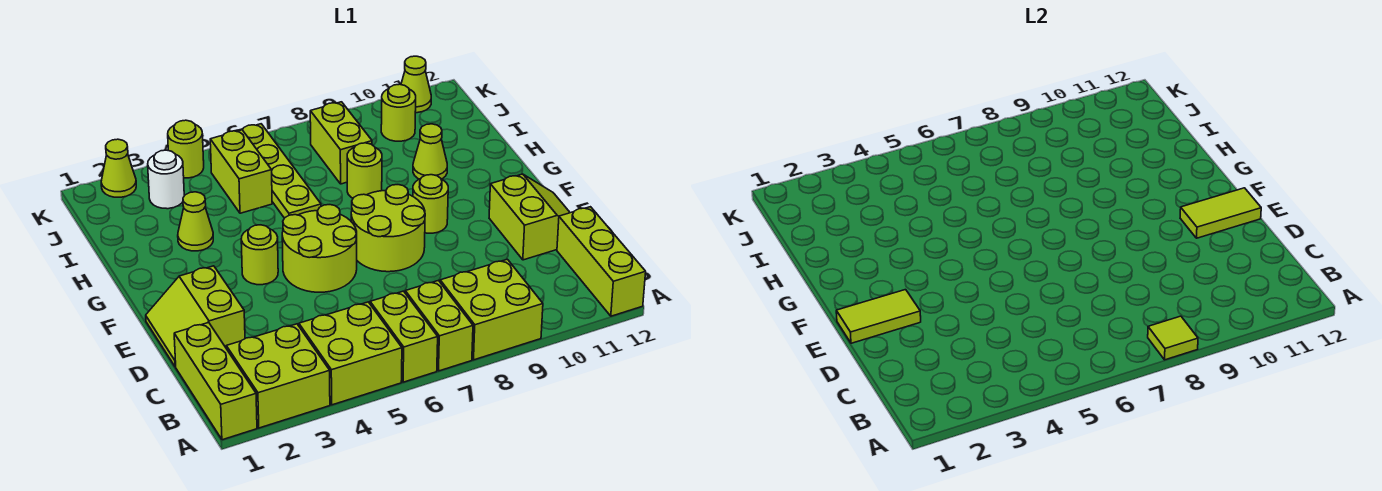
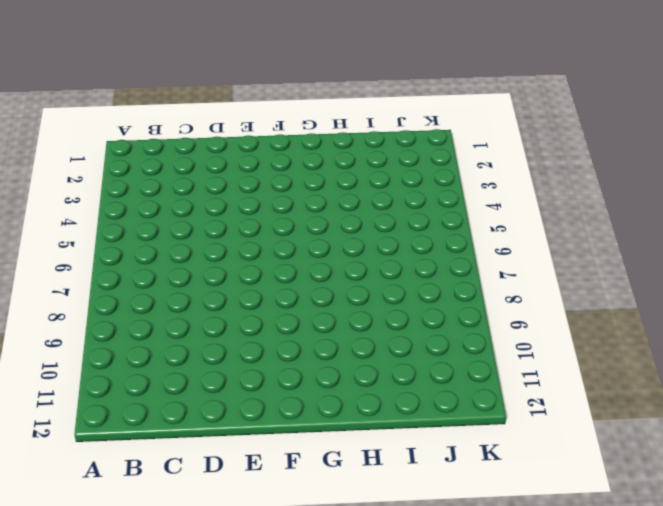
none -> lime 1x3 brick [174,323,257,440]
none -> lime 2x2 brick [226,324,330,428]
none -> lime 2x2 brick [299,302,402,405]

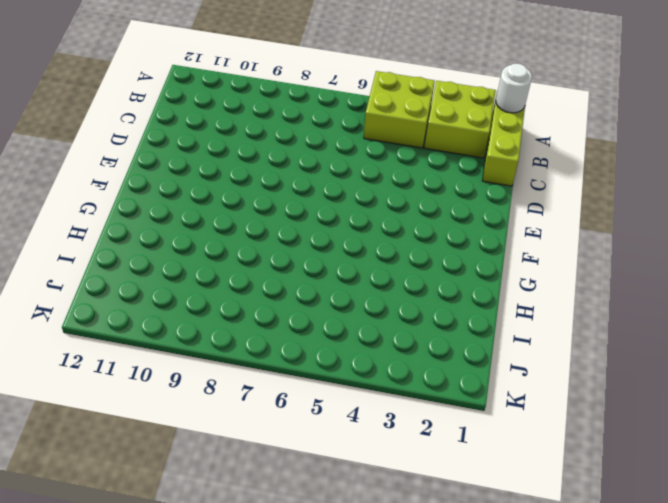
white 1x1 round brick [496,64,532,113] -> white 1x1 round brick moved to [148,150,184,209]
none -> lime 1x2 brick [370,291,438,382]
none -> lime 1x2 brick [405,280,473,371]
none -> lime 2x2 brick [440,259,543,360]

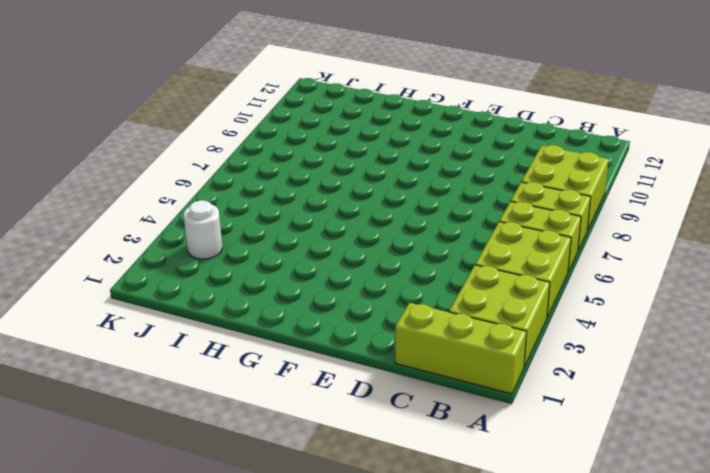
none -> lime 1x3 brick [557,207,646,316]
none -> lime 2x2 slope [146,266,245,367]
none -> lime 2x2 slope [489,174,570,260]

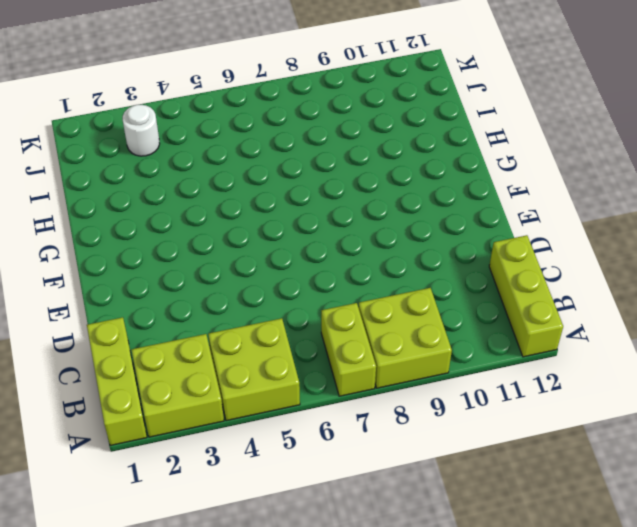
none -> lime 1x2 brick [370,291,438,382]
none -> lime 2x2 slope [146,266,245,367]
none -> lime 2x2 slope [489,174,570,260]

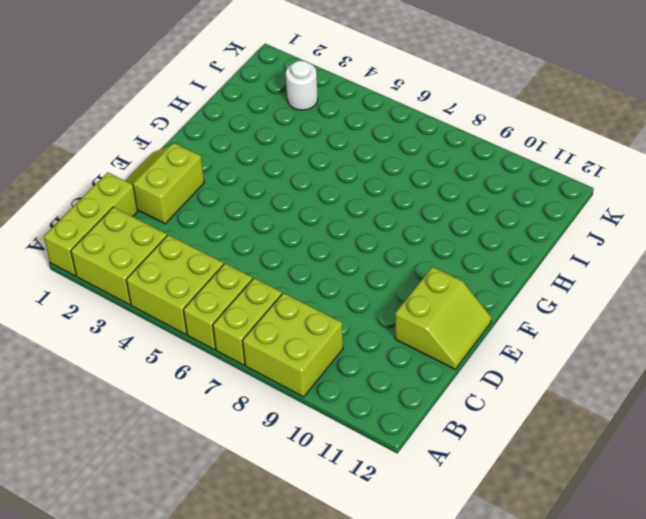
none -> lime 1x3 brick [557,207,646,316]
none -> lime 2x2 round brick [282,205,357,292]
none -> lime 2x2 round brick [351,185,425,272]

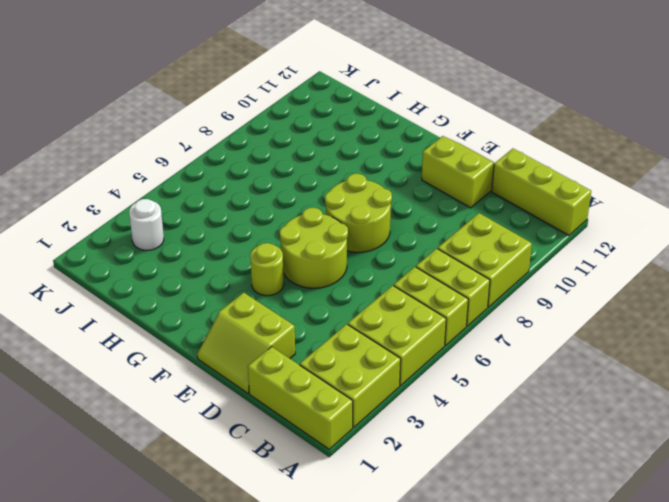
none -> lime 1x1 round brick [413,175,448,233]
none -> lime 1x1 cone [178,192,213,251]
none -> lime 1x4 plate [237,124,321,218]

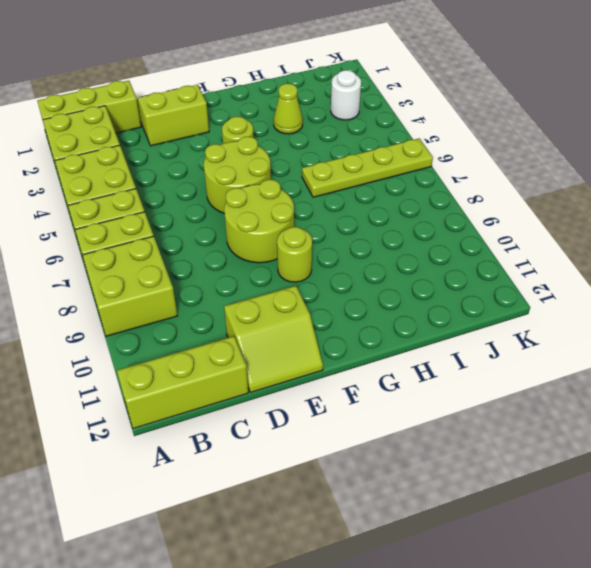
none -> lime 1x1 round brick [347,143,382,198]
none -> lime 1x1 cone [413,124,447,179]
none -> lime 1x2 brick [210,130,272,213]

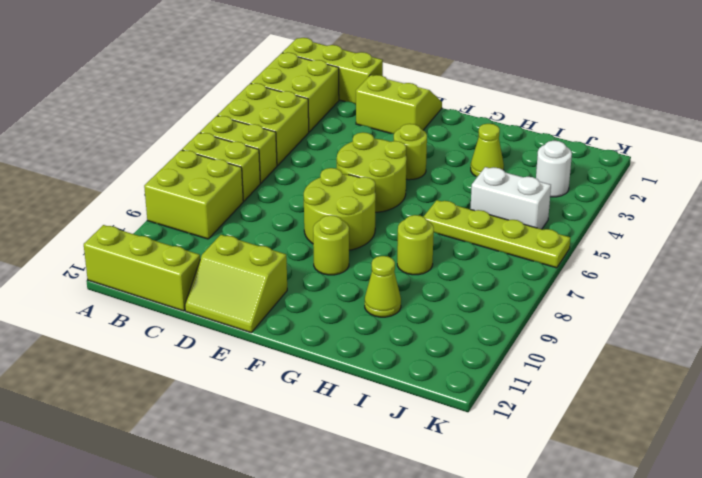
white 1x2 brick [470,167,551,229] -> lime 1x2 brick [210,130,272,213]
none -> lime 1x2 brick [310,102,372,184]
none -> lime 1x1 round brick [381,84,416,141]
none -> lime 1x1 cone [101,139,136,197]

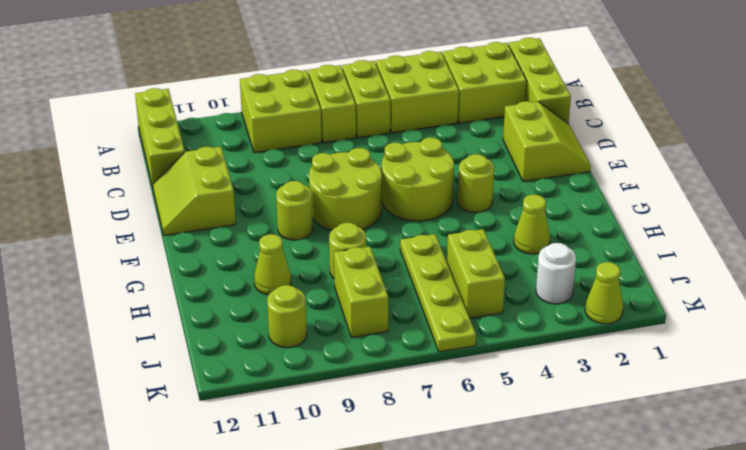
none -> lime 1x1 round brick [168,120,204,178]
none -> lime 1x1 cone [401,56,431,113]
none -> lime 1x1 tile [1148,316,1198,360]

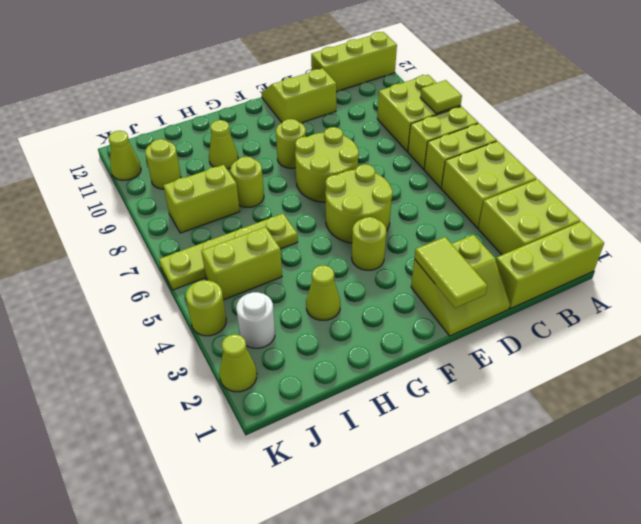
none -> lime 1x2 tile [1180,188,1261,238]

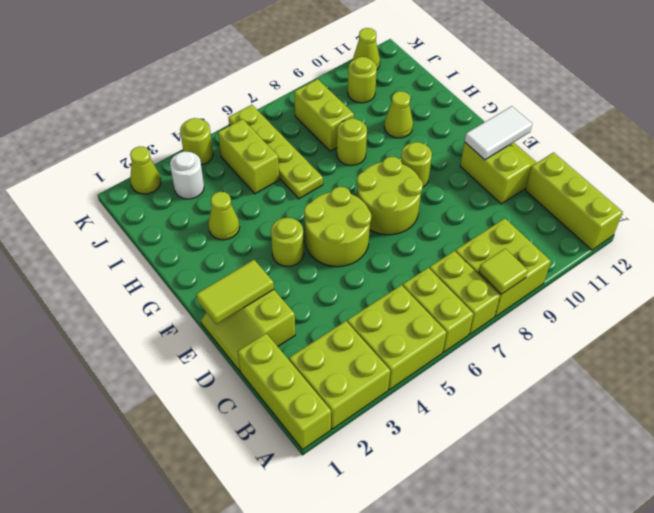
white 1x2 tile [465,106,532,160] -> lime 1x2 tile [1180,188,1261,238]

